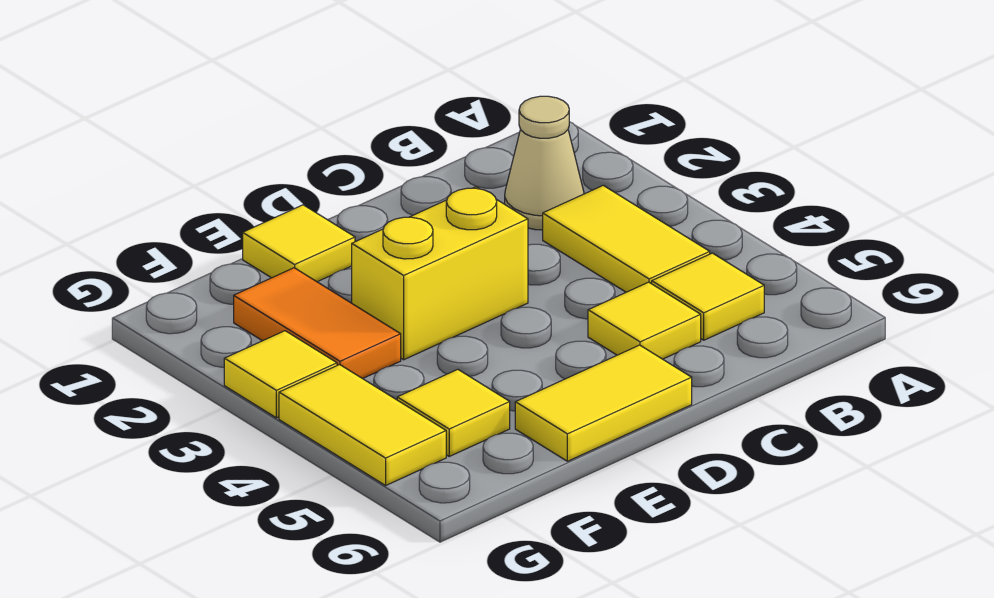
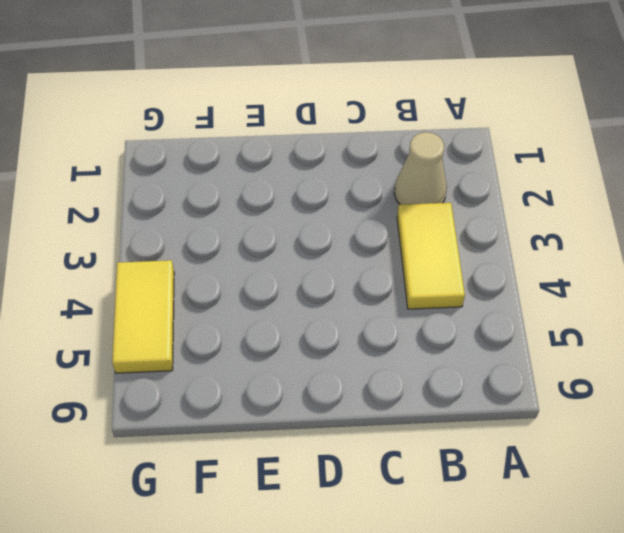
none -> yellow 1x1 tile [652,253,764,340]
none -> yellow 1x1 tile [588,282,701,359]

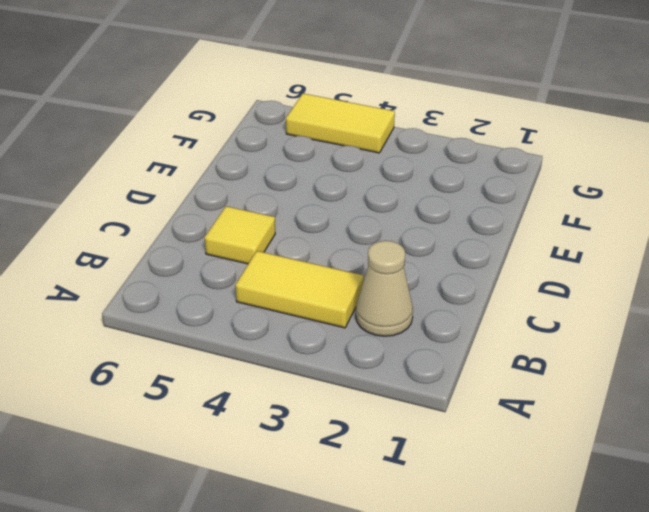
none -> yellow 1x1 tile [652,253,764,340]
none -> yellow 1x2 brick [352,187,528,360]

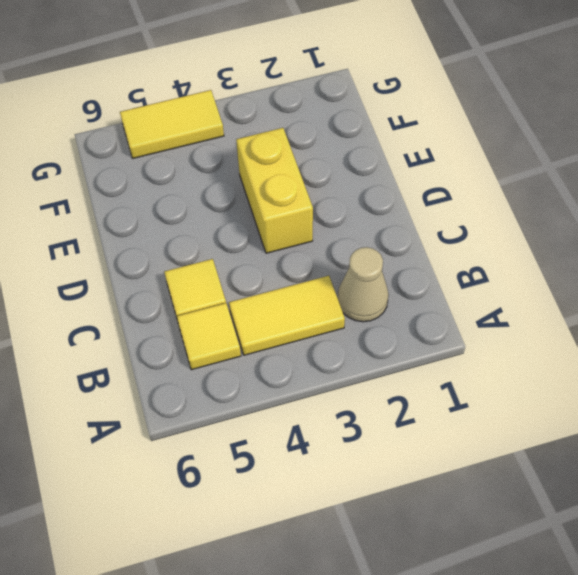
none -> yellow 1x2 tile [515,345,692,461]
none -> yellow 1x1 tile [243,205,355,282]

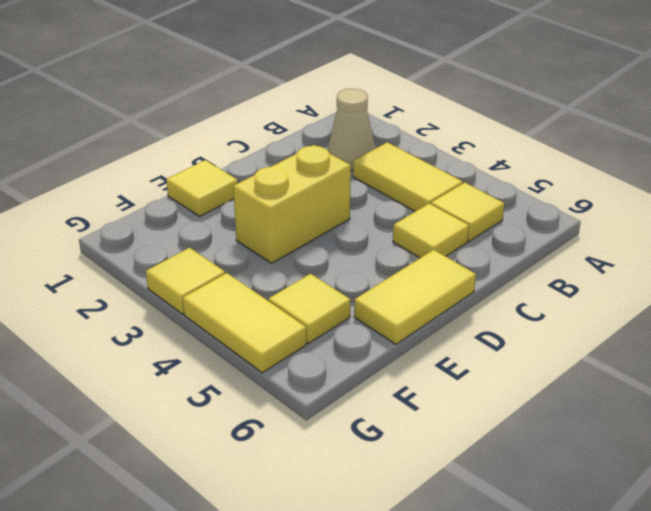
none -> orange 1x2 tile [234,268,401,379]

